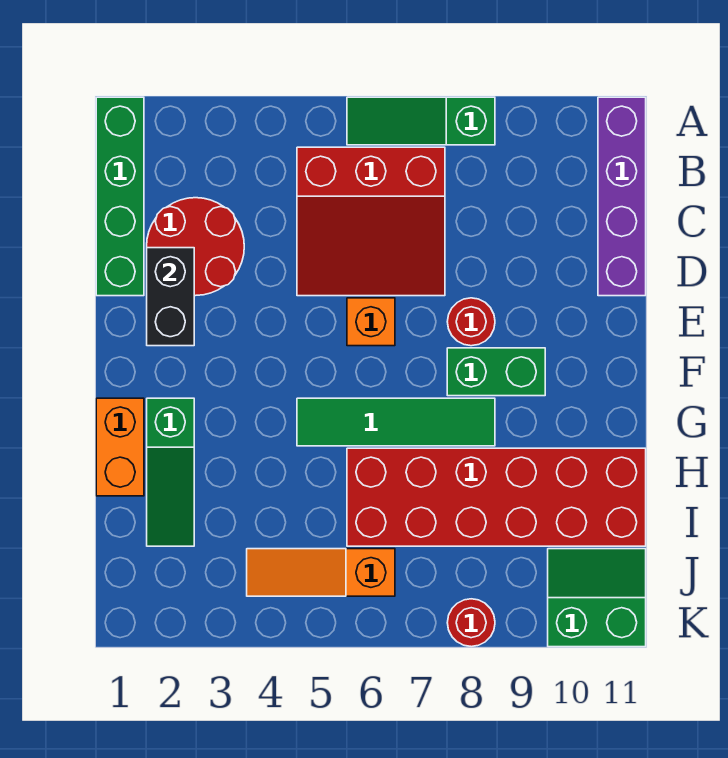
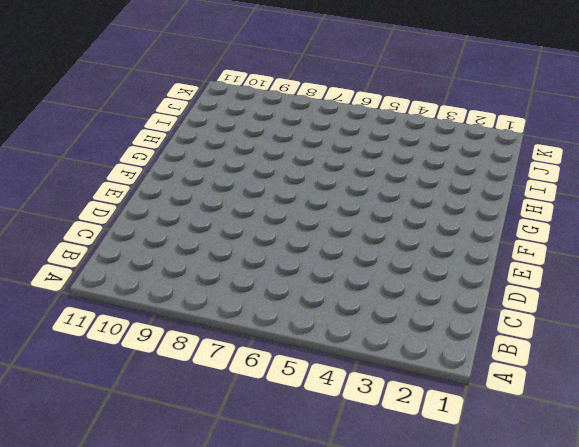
none -> green 1x4 brick [96,97,144,296]
none -> green 1x3 slope [347,97,495,145]
none -> purple 1x4 brick [598,97,646,296]

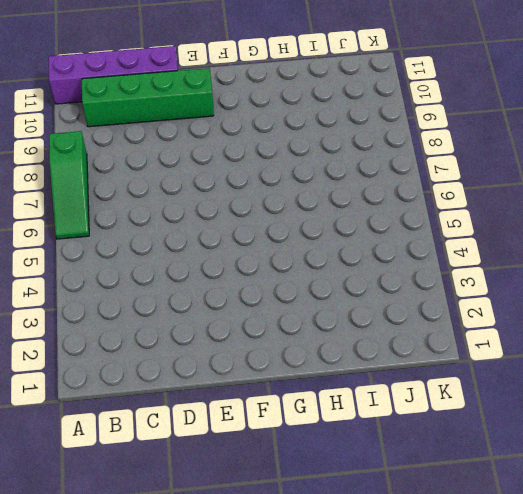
green 1x4 brick [82,68,214,127] -> green 1x4 brick moved to [96,97,144,296]
none -> red 3x3 slope [297,147,445,296]
none -> red 2x2 round brick [147,198,244,296]
none -> orange 1x1 brick [347,298,395,346]

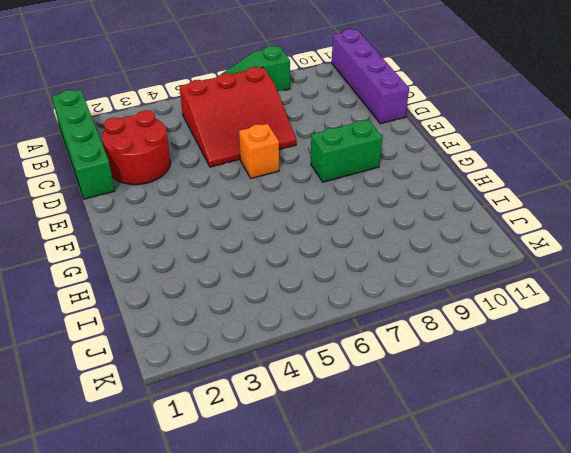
none -> red 1x1 round brick [447,298,495,346]
none -> orange 1x2 brick [96,398,144,496]
none -> green 1x3 slope [147,398,194,546]

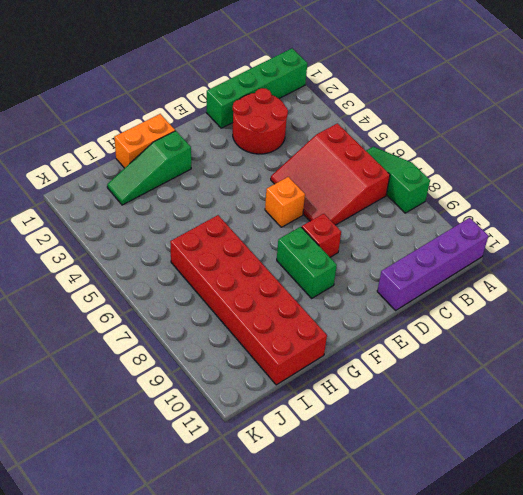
red 1x1 brick [302,214,341,257] -> red 1x1 round brick [447,298,495,346]
none -> green 1x4 tile [297,398,495,446]
none -> orange 1x3 slope [247,549,395,596]
none -> green 2x2 slope [548,549,646,647]

